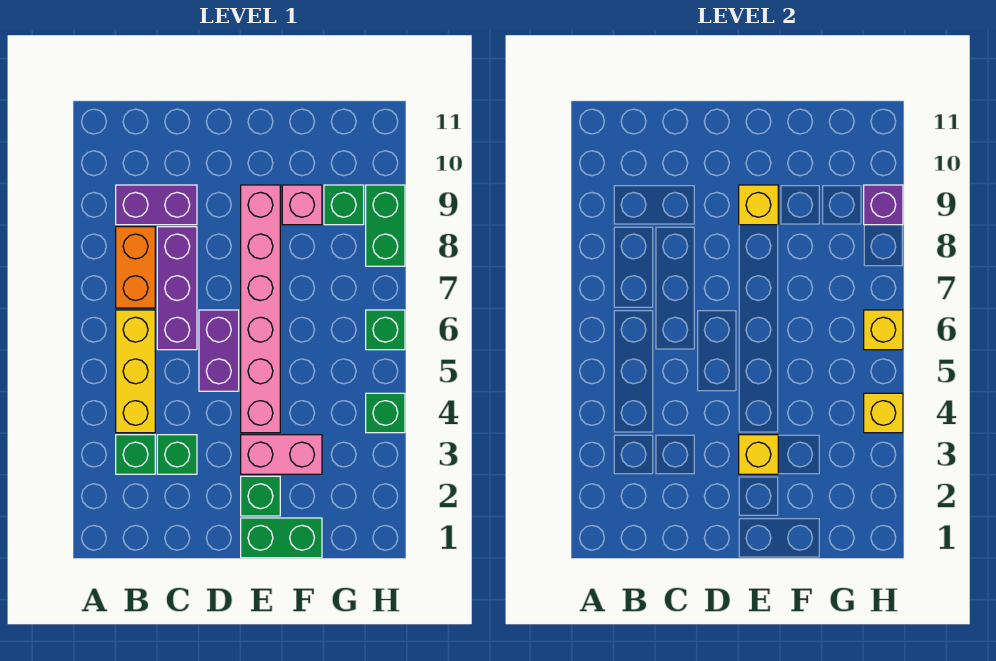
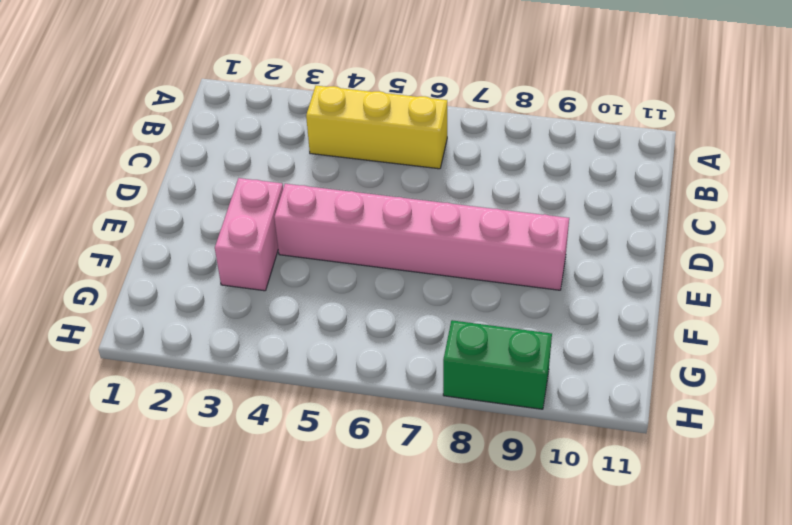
none -> green 1x1 brick [116,435,155,474]
none -> orange 1x2 brick [116,227,155,308]
none -> purple 1x2 brick [116,185,197,225]

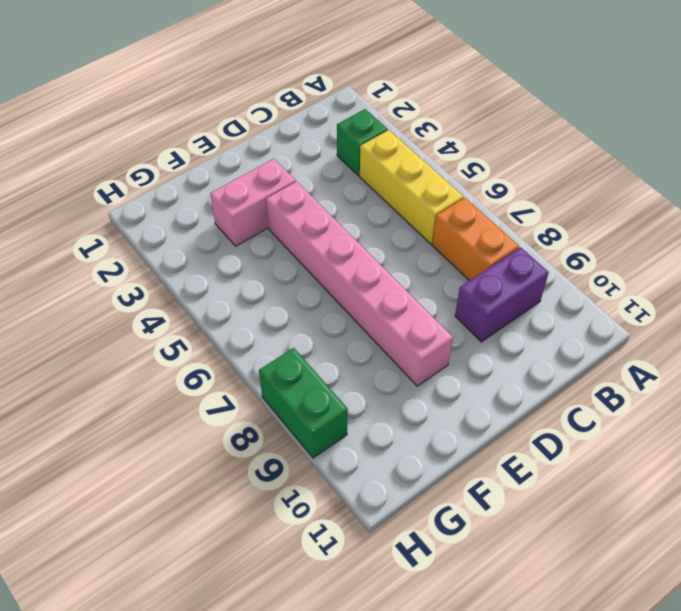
none -> green 1x1 brick [157,435,197,474]
none -> purple 1x3 brick [157,227,197,350]
none -> purple 1x2 brick [199,310,239,391]

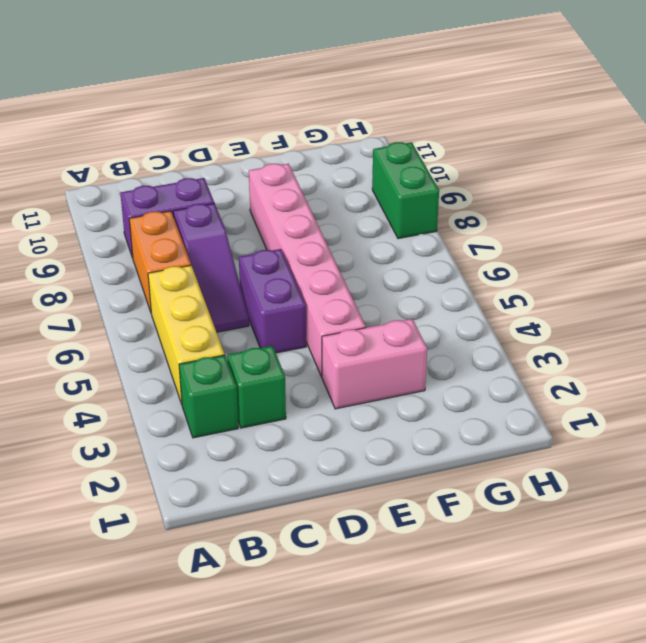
purple 1x3 slope [173,203,249,332] -> purple 1x3 brick [157,227,197,350]
none -> green 1x2 brick [241,518,322,558]
none -> green 1x1 brick [241,476,280,516]
none -> pink 1x1 brick [282,185,322,225]

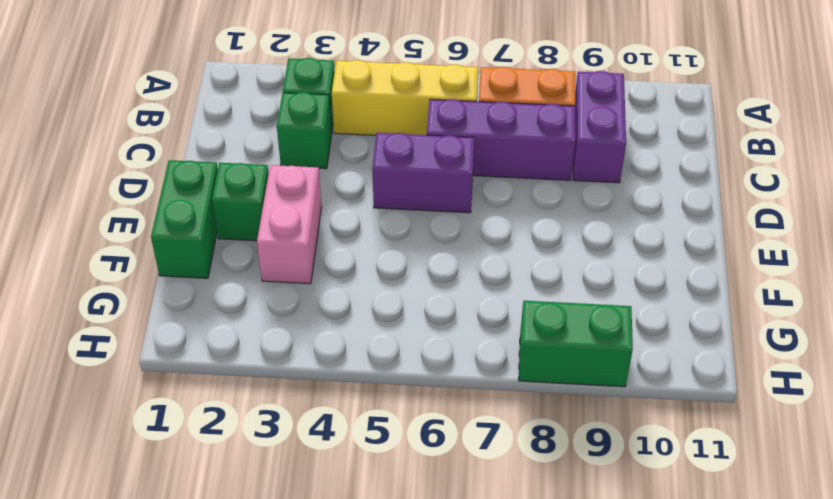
none -> pink 1x6 brick [241,185,280,433]
none -> pink 1x1 brick [282,185,322,225]
none -> green 1x1 brick [324,185,364,225]

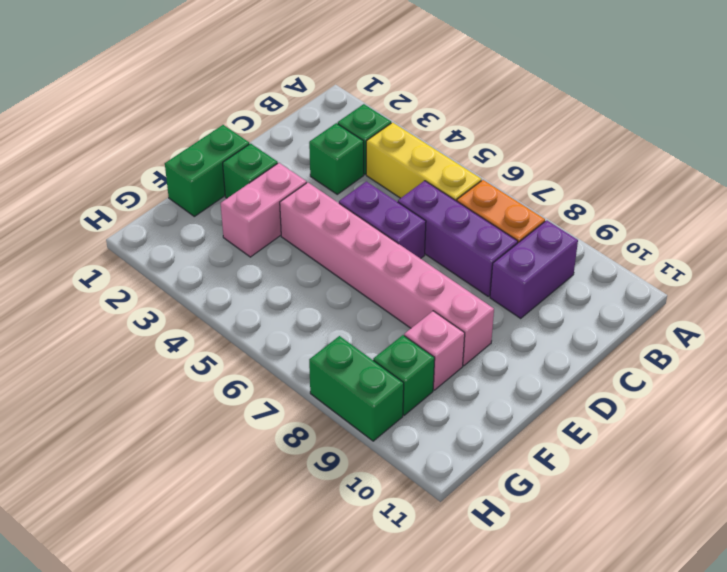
none -> green 1x1 brick [366,393,405,433]
none -> green 1x1 brick [366,310,405,350]
none -> yellow 1x1 brick [739,435,778,474]

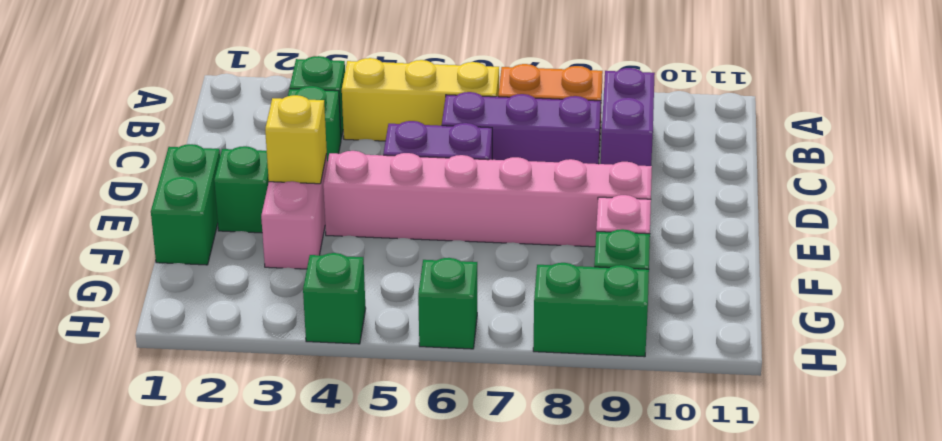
none -> yellow 1x1 brick [739,185,778,225]
none -> yellow 1x1 brick [864,393,903,433]
none -> yellow 1x1 brick [864,310,903,350]

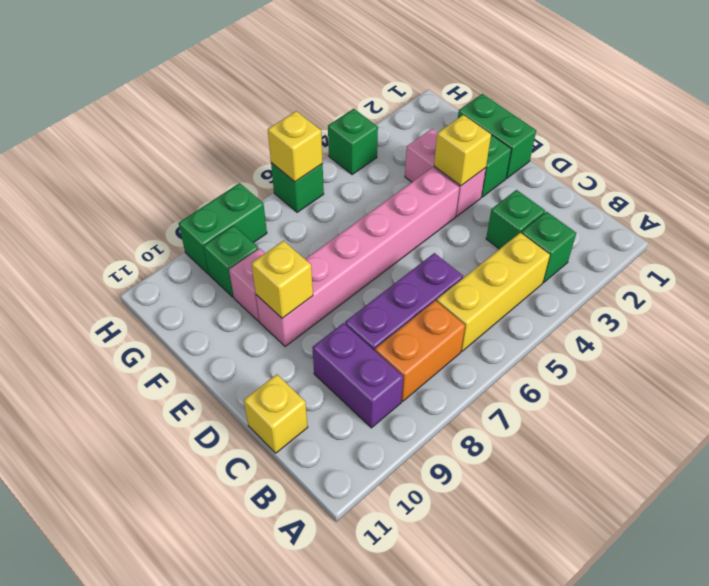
yellow 1x1 brick [244,374,308,453] -> yellow 1x1 brick moved to [864,393,903,433]
none -> purple 1x2 brick [199,310,239,391]
none -> purple 1x1 brick [864,185,903,225]

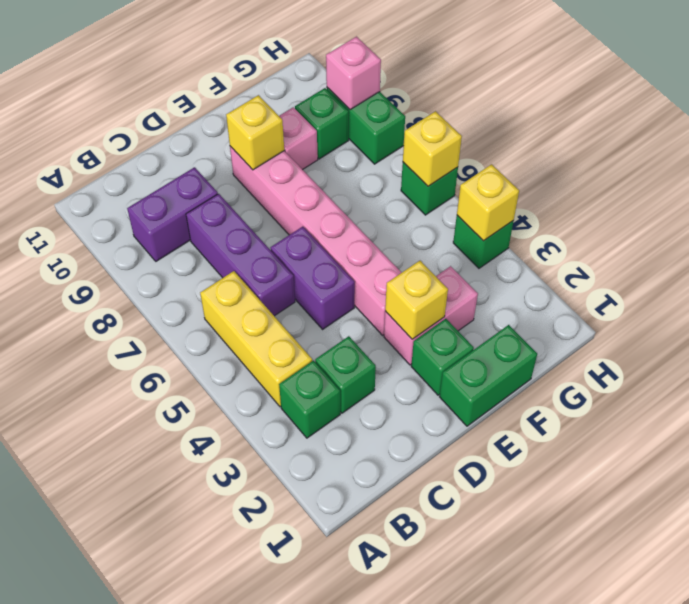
pink 1x1 brick [326,37,381,110] -> purple 1x1 brick [864,185,903,225]
none -> orange 1x2 brick [116,227,155,308]

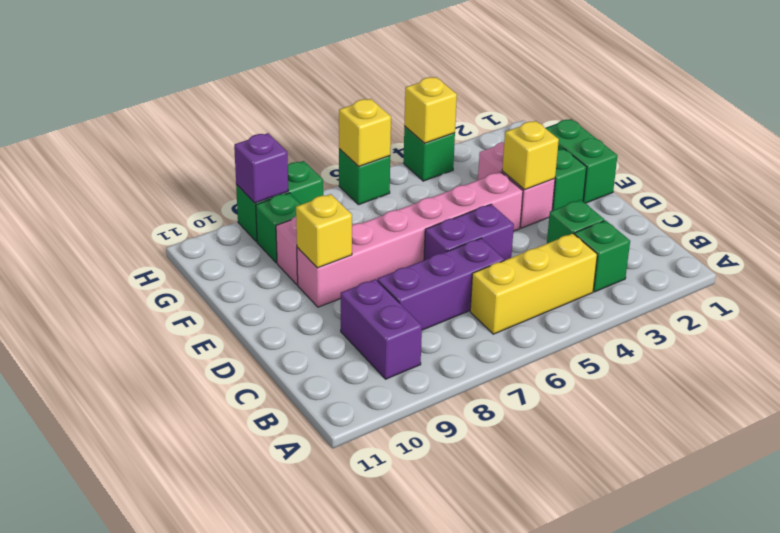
none -> orange 1x2 brick [116,227,155,308]

